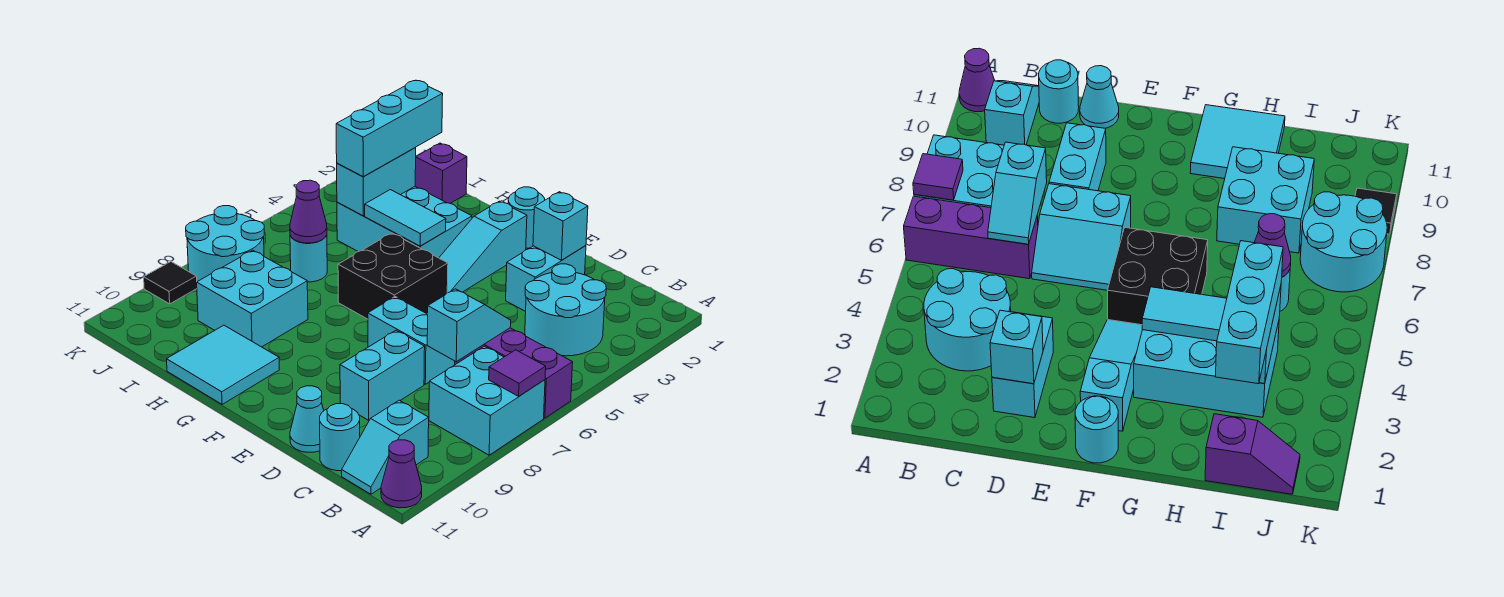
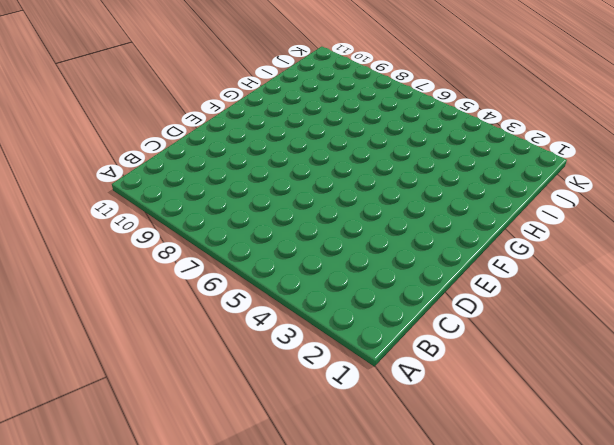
none -> purple 1x3 brick [455,328,573,418]
none -> cyan 2x2 brick [429,346,545,455]
none -> purple 1x1 cone [381,440,422,508]

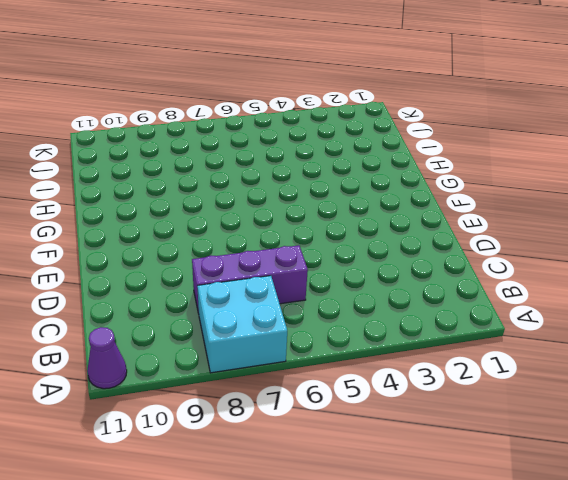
purple 1x3 brick [192,245,308,314] -> purple 1x3 brick turned to [455,328,573,418]
none -> cyan 2x2 round brick [525,264,606,356]
none -> cyan 1x2 slope [342,400,429,494]
none -> cyan 1x1 round brick [320,404,360,471]

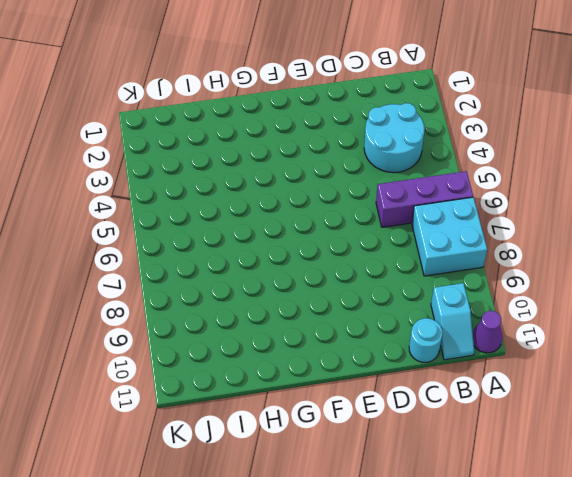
none -> cyan 1x2 brick [506,245,586,311]
none -> cyan 2x2 slope [368,297,455,384]
none -> cyan 1x2 brick [340,330,425,420]

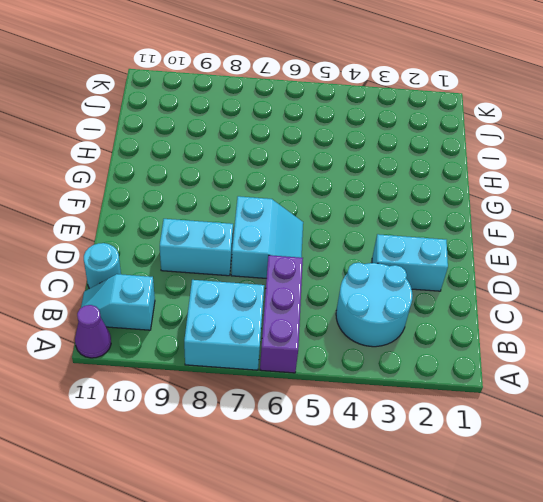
none -> cyan 1x1 cone [290,386,324,452]
none -> cyan 1x1 round brick [508,187,545,248]
none -> cyan 1x3 slope [439,201,527,293]

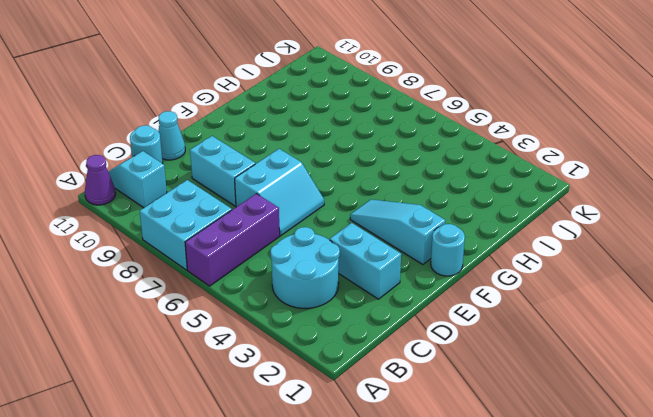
none -> black 2x2 brick [338,233,448,319]
none -> cyan 2x3 brick [337,187,472,258]
none -> cyan 2x2 tile [167,325,279,404]

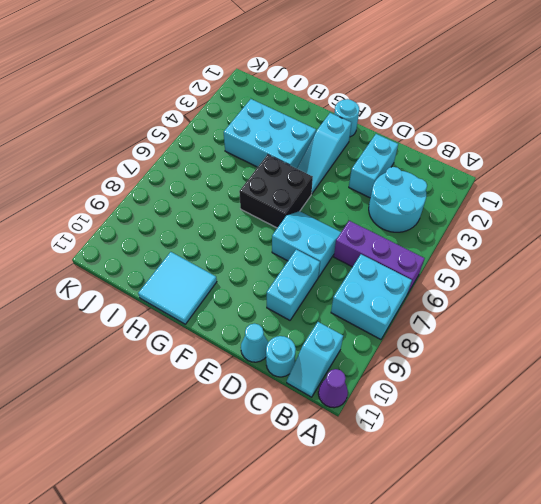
none -> cyan 2x2 brick [197,250,308,347]
none -> purple 1x2 slope [415,143,467,204]
none -> cyan 1x1 round brick [290,235,327,282]

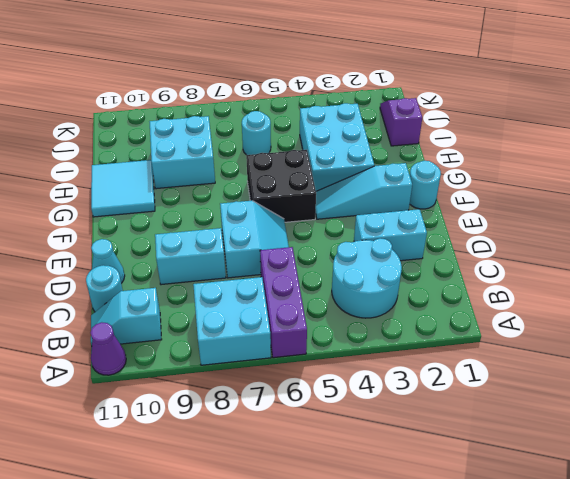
none -> cyan 2x2 round brick [186,206,264,282]
none -> black 1x1 tile [144,262,197,304]
none -> purple 1x1 tile [489,350,546,396]

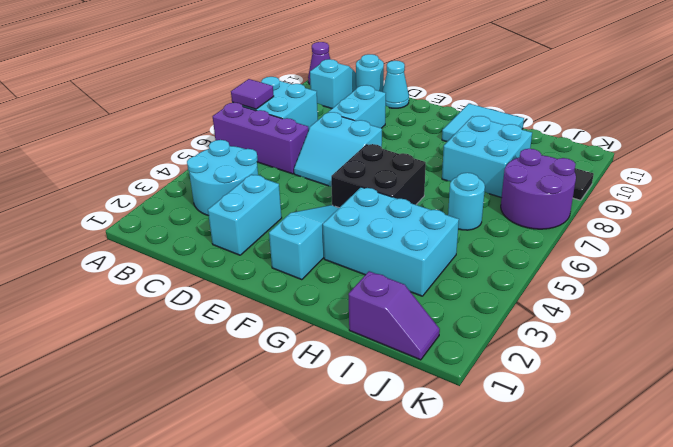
purple 2x2 round brick [501,149,576,229] -> cyan 2x2 round brick [186,206,264,282]
none -> cyan 1x1 round brick [508,187,545,248]
none -> cyan 1x2 slope [427,289,511,362]
none -> cyan 1x1 brick [533,192,588,260]

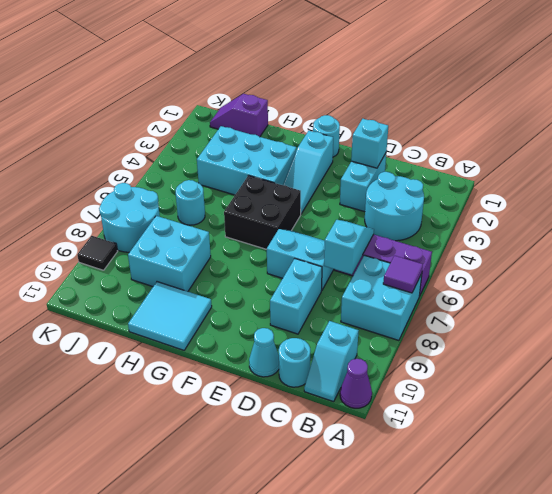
none -> cyan 1x2 tile [365,190,446,246]
none -> cyan 1x2 brick [337,147,416,216]
none -> purple 1x1 cone [290,180,327,243]

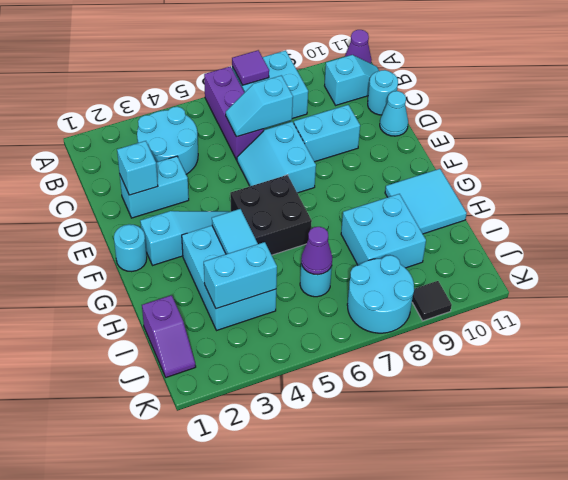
none -> cyan 1x3 brick [336,80,443,177]

